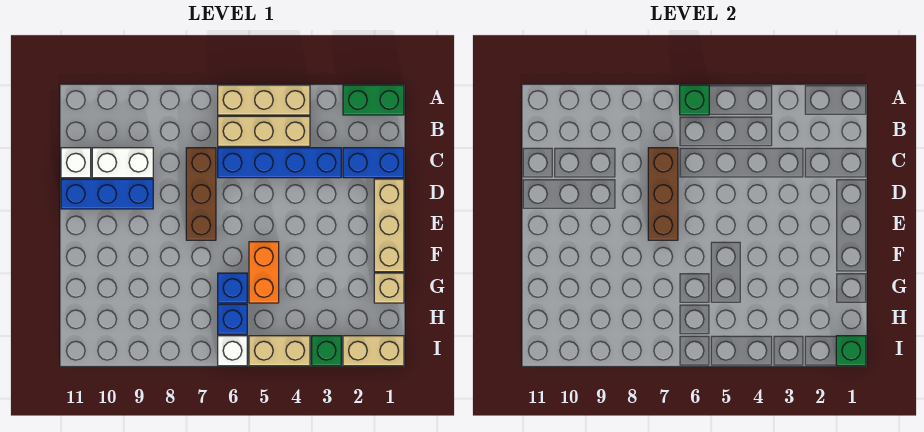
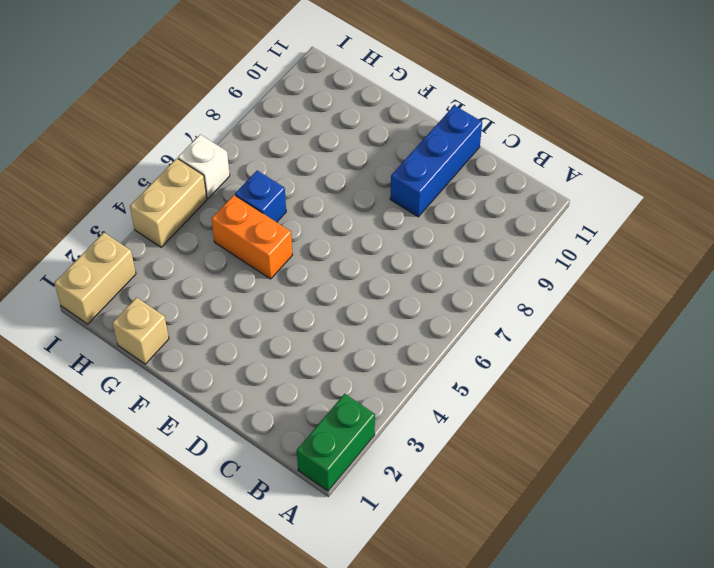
none -> tan 1x3 brick [218,85,310,115]
none -> tan 1x3 brick [218,116,310,146]
none -> blue 1x2 brick [343,148,404,178]

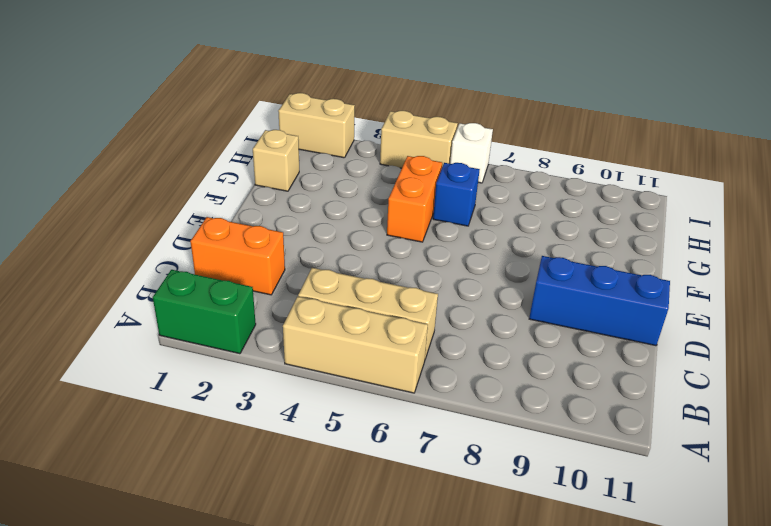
orange 1x2 brick [190,217,285,295] -> blue 1x2 brick [343,148,404,178]
none -> blue 1x4 brick [218,148,341,178]
none -> brown 1x3 brick [186,148,216,240]
none -> white 1x2 brick [92,148,153,178]

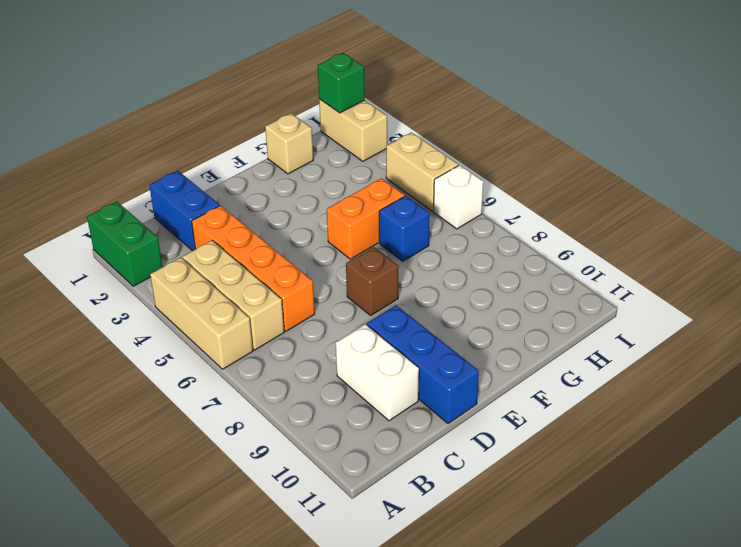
orange 1x4 brick [192,206,315,331] -> blue 1x4 brick [218,148,341,178]
brown 1x1 brick [346,247,398,315] -> brown 1x3 brick [186,148,216,240]
none -> white 1x1 brick [61,148,91,178]
none -> tan 1x3 brick [374,179,404,272]
none -> blue 1x1 brick [218,304,247,334]

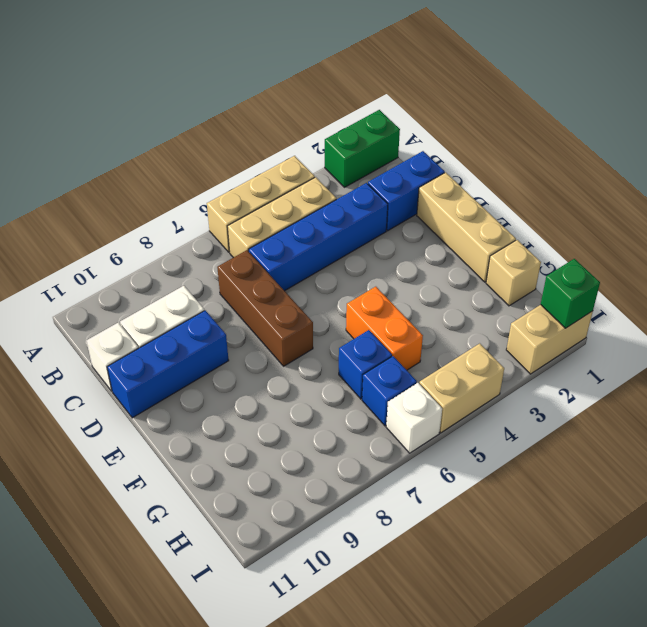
none -> green 1x1 brick [312,336,341,366]
none -> green 1x1 brick [680,85,709,115]
none -> brown 1x3 brick [648,148,678,240]

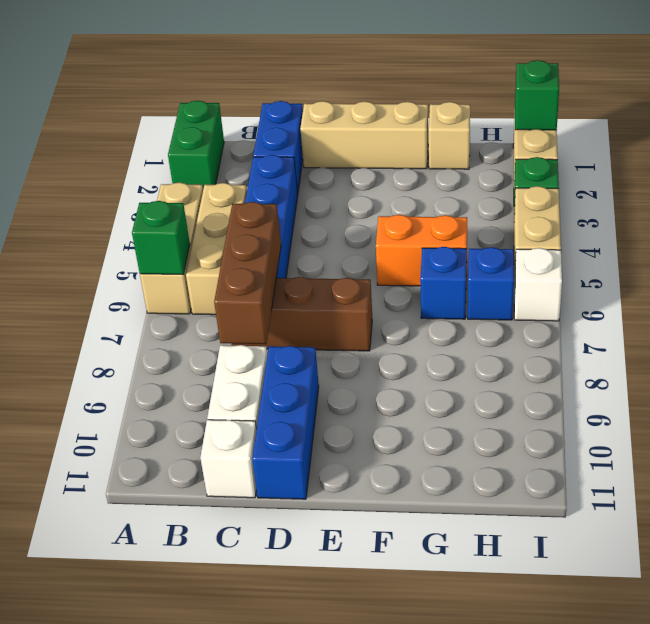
brown 1x3 brick [214,202,281,344] -> brown 1x3 brick turned to [648,148,678,240]

